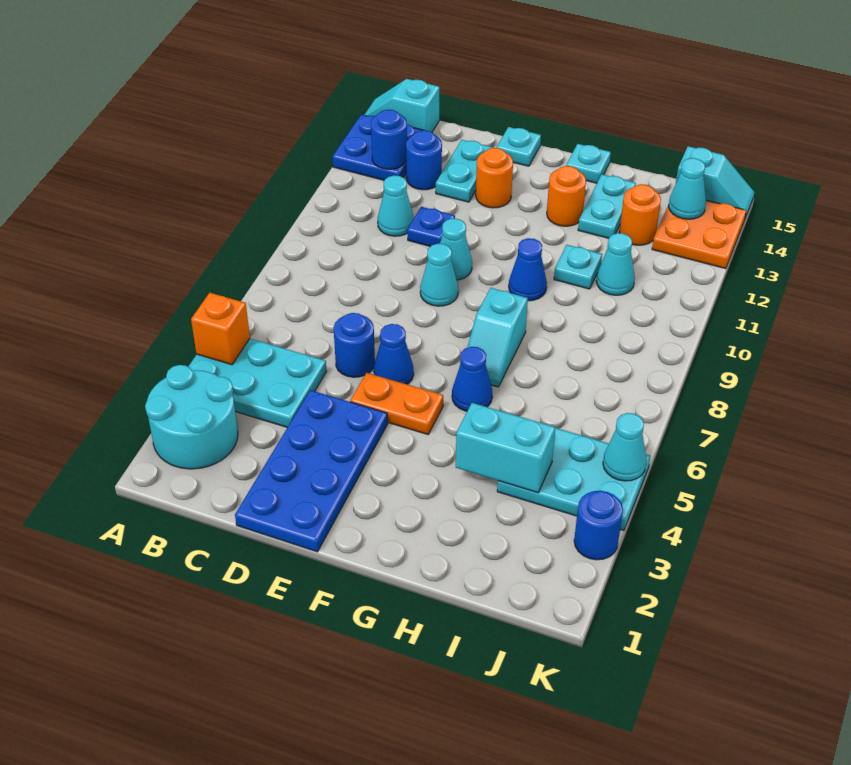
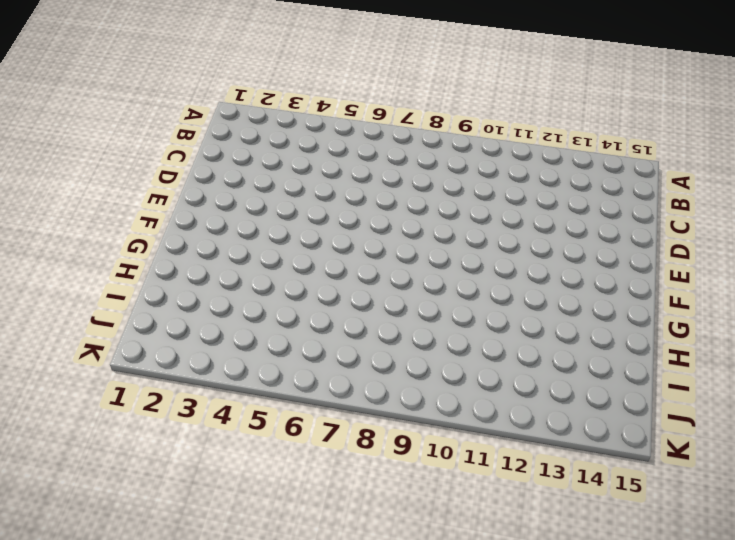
none -> cyan 2x2 round brick [145,365,238,469]
none -> cyan 2x3 plate [188,339,327,427]
none -> blue 2x2 plate [333,115,421,180]
none -> cyan 1x2 slope [364,79,439,132]

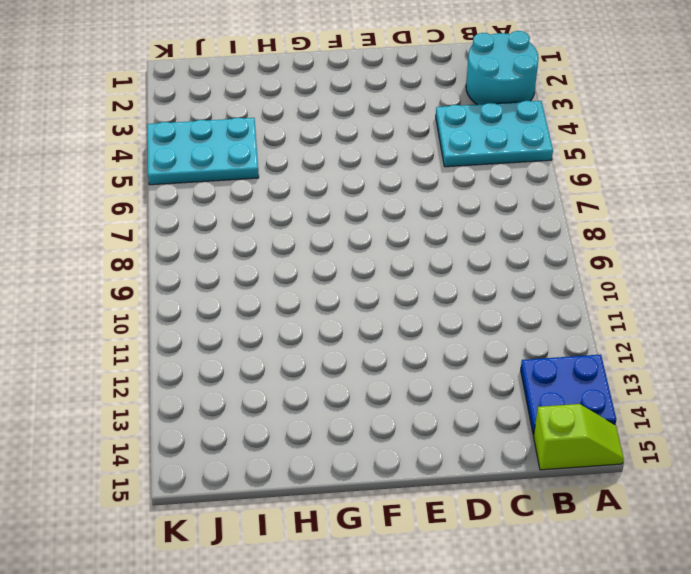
lime 1x2 slope [533,404,624,470] -> cyan 1x2 slope [364,79,439,132]
none -> cyan 1x1 cone [378,176,414,236]
none -> blue 1x1 round brick [406,130,442,190]
none -> blue 2x4 plate [235,390,388,552]
none -> blue 1x1 round brick [334,313,375,377]

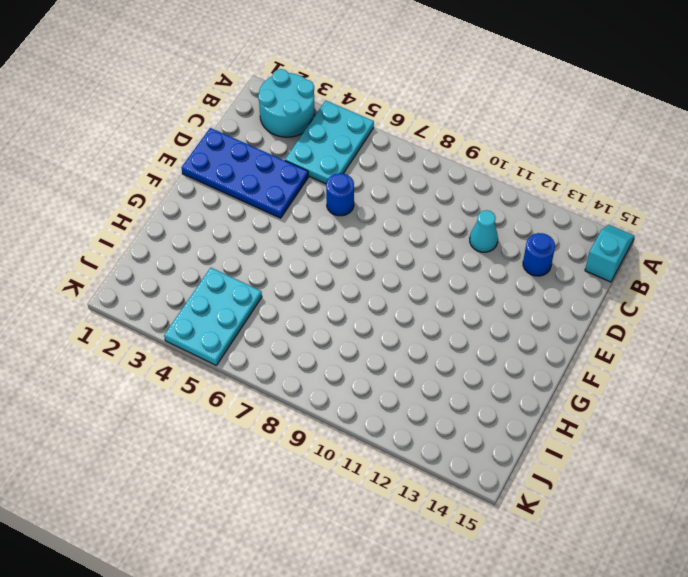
none -> blue 2x2 plate [333,115,421,180]
none -> blue 1x1 plate [407,207,455,247]
none -> cyan 1x2 plate [436,140,494,202]
none -> orange 1x2 plate [350,373,443,434]

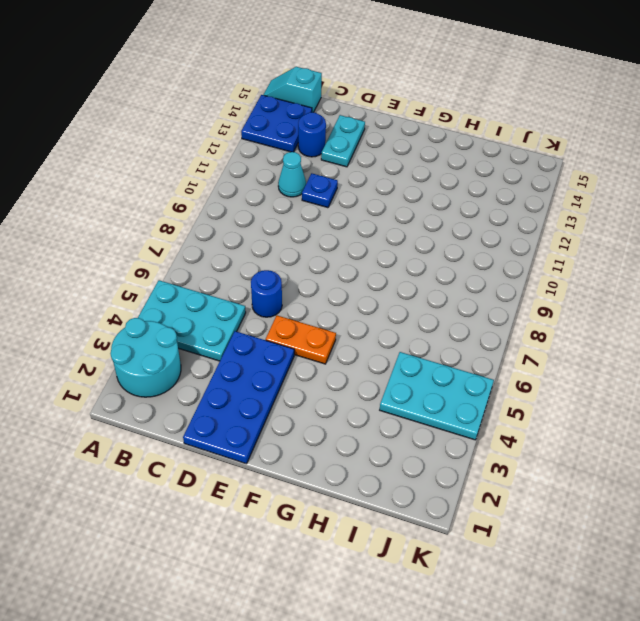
none -> blue 1x1 cone [374,324,414,384]
none -> cyan 1x1 cone [420,244,458,306]
none -> cyan 1x1 cone [440,219,472,280]
none -> orange 1x1 round brick [476,148,513,208]

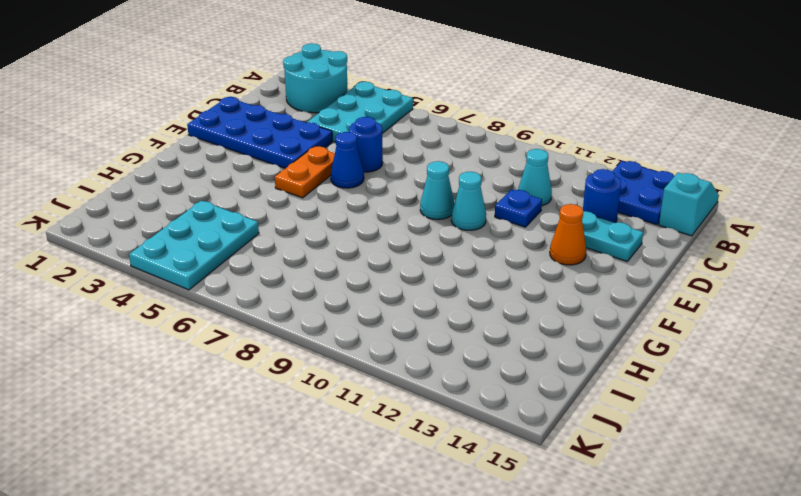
orange 1x1 cone [550,204,586,265] -> orange 1x1 round brick [476,148,513,208]
none -> cyan 1x1 plate [497,127,541,166]
none -> blue 1x1 cone [452,347,492,411]
none -> cyan 1x2 slope [467,288,528,387]
none -> blue 1x1 cone [509,238,547,301]

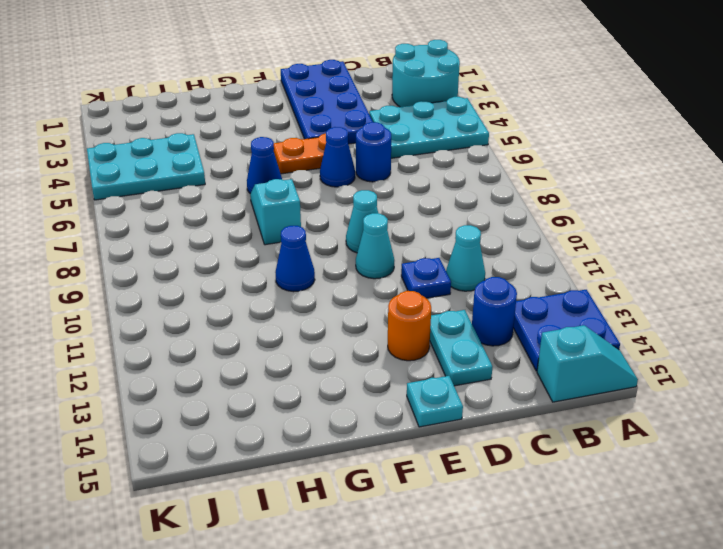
none -> orange 1x1 round brick [547,166,586,226]
none -> cyan 1x1 plate [566,144,611,183]
none -> cyan 1x1 plate [554,245,602,289]
none -> cyan 1x2 plate [578,174,636,238]

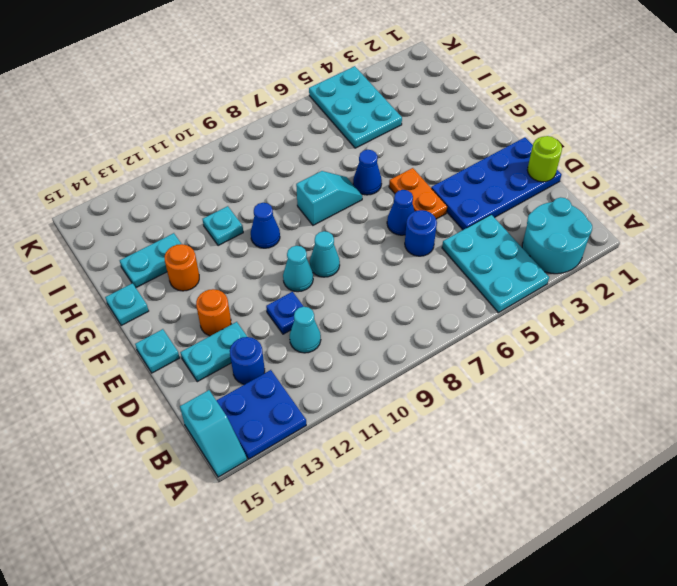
lime 1x1 round brick [527,136,562,182] -> none
none -> cyan 1x1 cone [596,233,635,295]
none -> orange 1x1 round brick [619,184,661,245]
none -> orange 2x2 plate [652,200,746,269]
none -> cyan 1x2 slope [676,146,754,218]

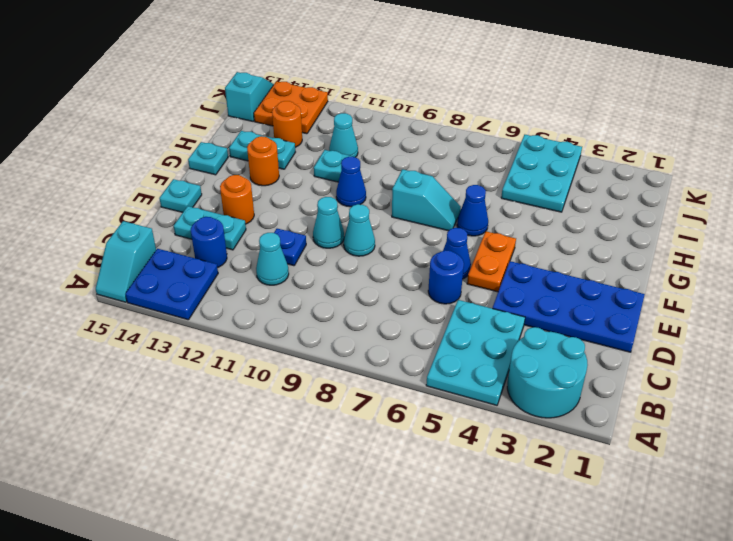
none -> blue 1x1 round brick [574,491,623,560]
none -> orange 1x1 brick [191,293,250,365]
none -> blue 1x1 round brick [371,110,407,169]
none -> cyan 1x2 brick [456,403,555,493]

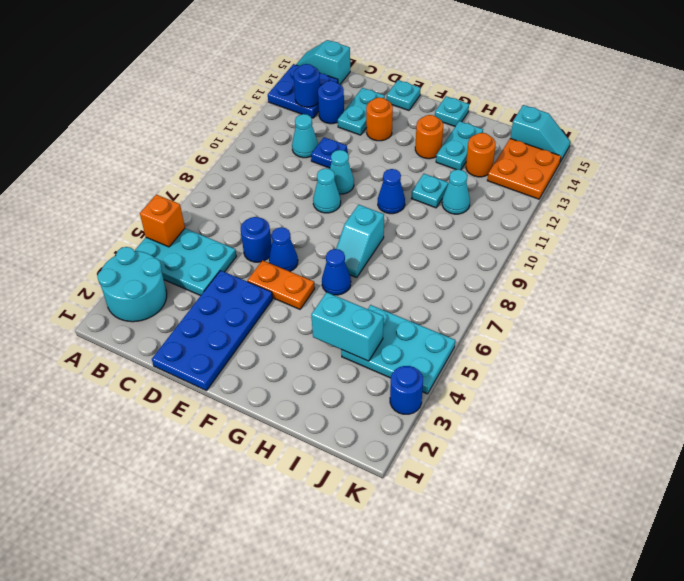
none -> cyan 1x1 cone [669,158,706,219]
none -> cyan 1x1 cone [603,413,647,481]

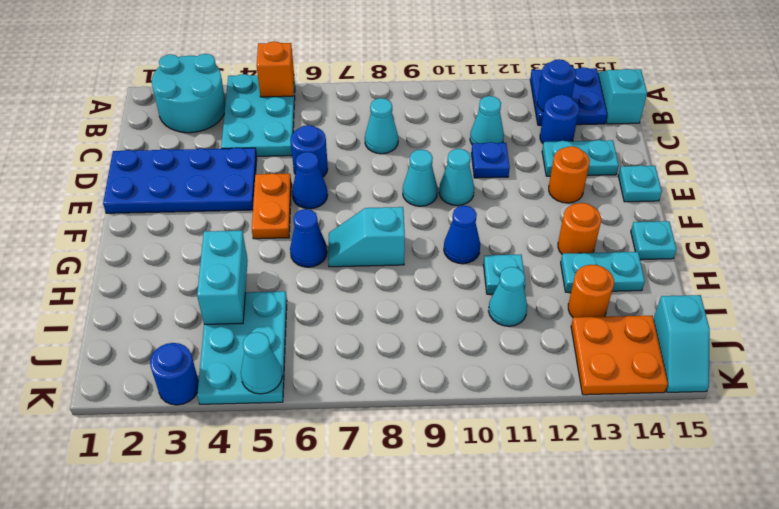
cyan 1x1 cone [365,98,398,154] -> cyan 1x1 cone moved to [669,158,706,219]

